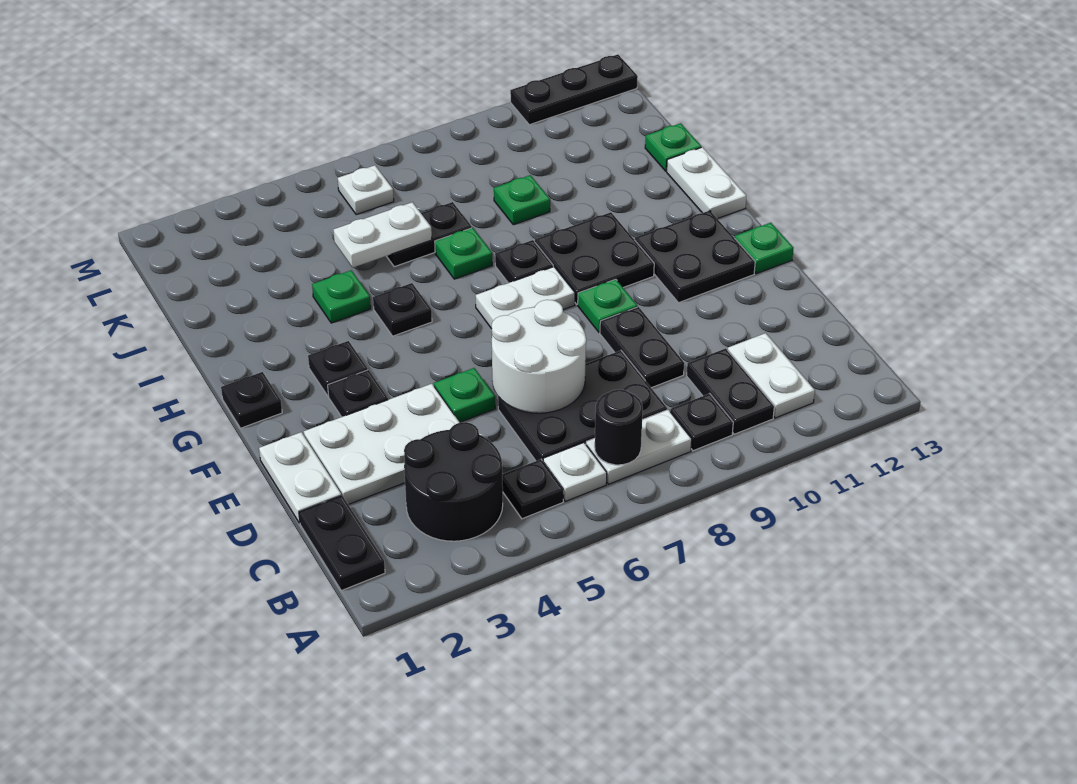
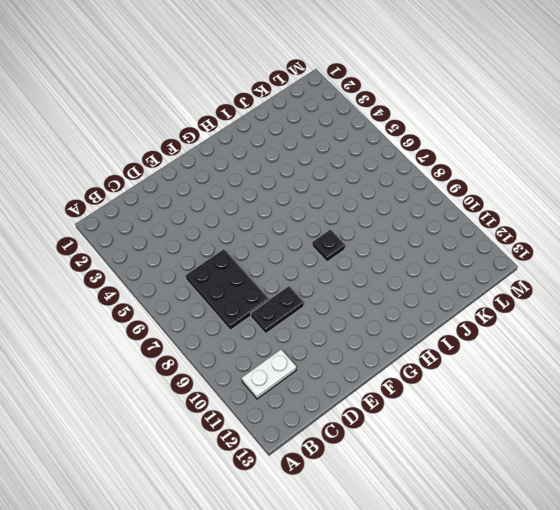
none -> black 1x2 plate [299,496,385,591]
none -> black 2x2 round brick [404,422,503,541]
none -> black 1x1 plate [502,459,563,519]
none -> white 1x1 plate [543,443,607,501]

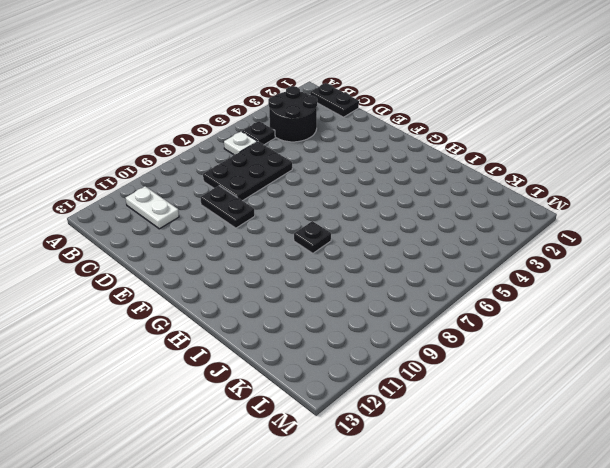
none -> white 1x2 plate [586,410,692,484]
none -> black 1x1 plate [670,394,733,451]
none -> black 1x2 plate [687,348,774,434]
none -> white 1x2 plate [259,432,341,523]

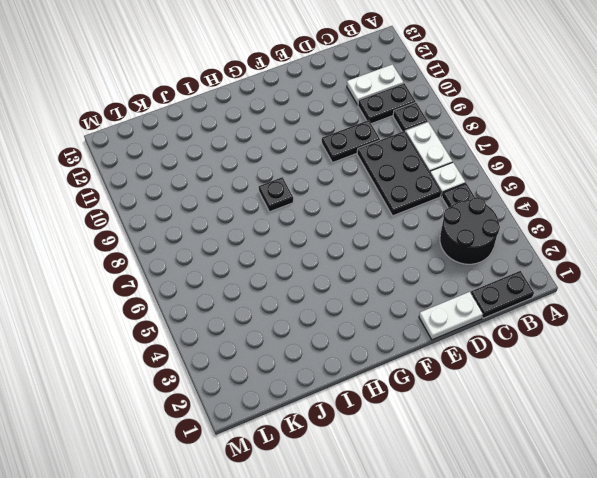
none -> white 2x3 plate [304,384,460,504]
none -> green 1x1 plate [434,368,495,422]
none -> black 1x1 plate [328,370,388,417]
none -> green 1x1 plate [578,279,637,332]

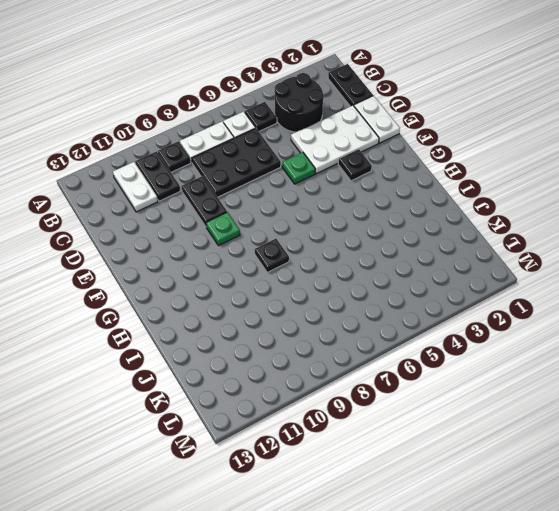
none -> black 2x2 plate [635,211,755,303]
none -> green 1x1 plate [735,223,793,274]
none -> black 1x1 plate [221,372,282,428]
none -> black 1x1 plate [308,341,368,396]

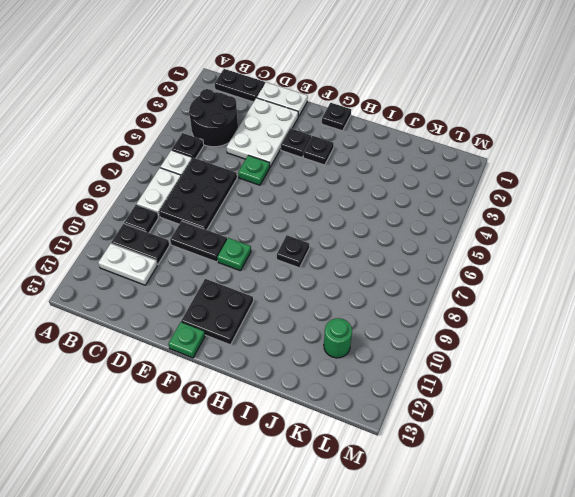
green 1x1 round brick [324,318,352,358] -> none
none -> white 1x2 plate [476,267,575,329]
none -> black 2x2 plate [535,212,654,304]
none -> black 1x1 plate [373,283,432,336]
none -> white 1x2 plate [667,147,746,219]

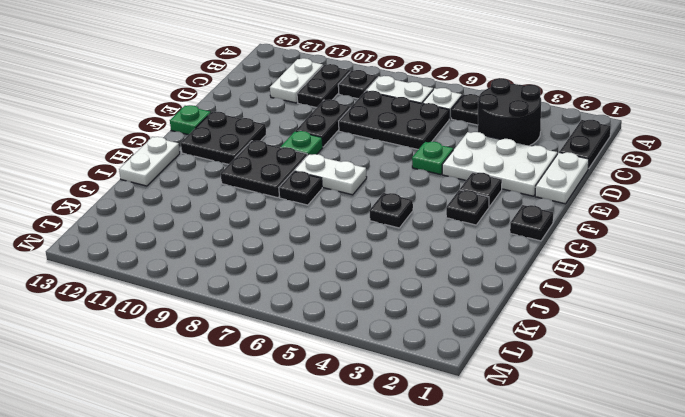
none -> green 1x1 plate [312,270,371,323]
none -> green 1x1 plate [435,228,492,279]
none -> black 1x2 plate [387,202,472,267]
none -> green 1x1 plate [494,175,550,225]

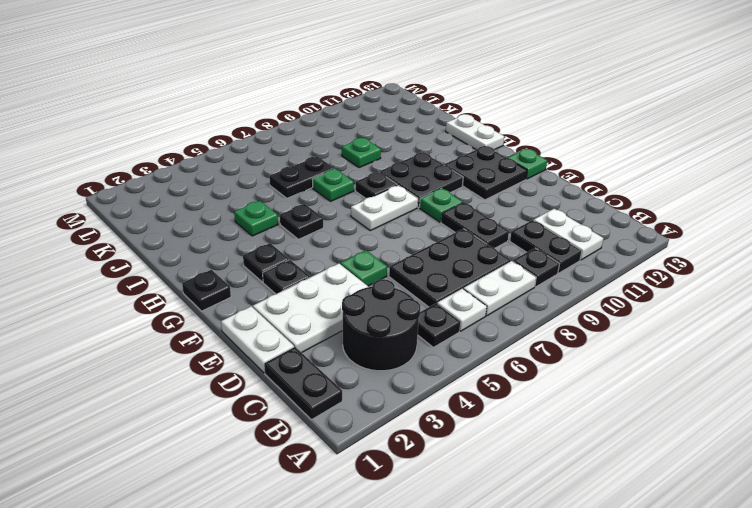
none -> green 1x1 plate [645,123,701,171]
none -> white 1x1 plate [338,165,394,215]
none -> black 1x3 plate [510,54,638,125]
none -> black 1x1 round brick [595,390,643,465]

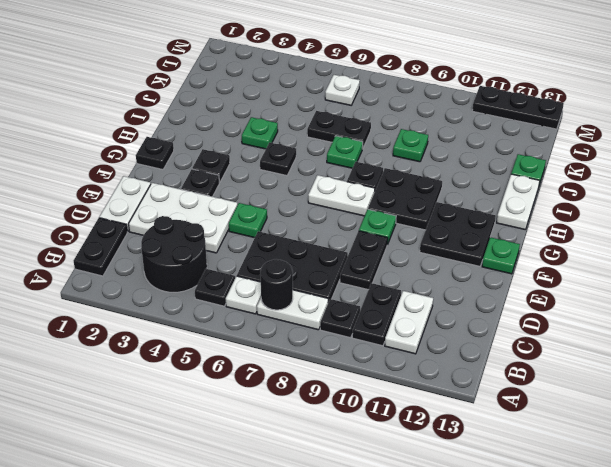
none -> white 2x2 round brick [492,300,586,413]
none -> white 1x2 plate [333,202,432,268]

